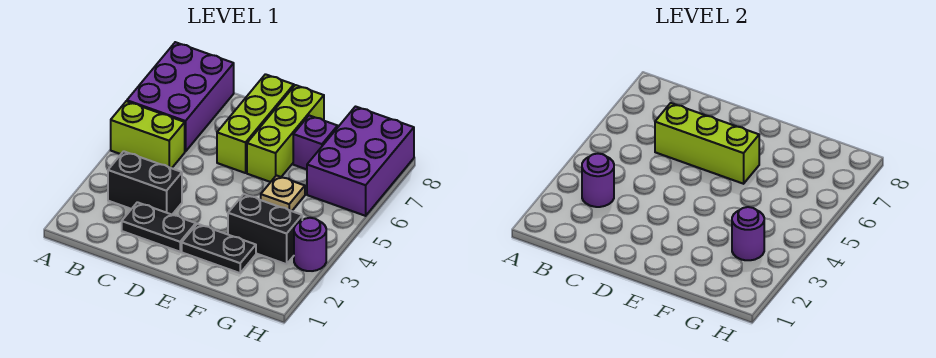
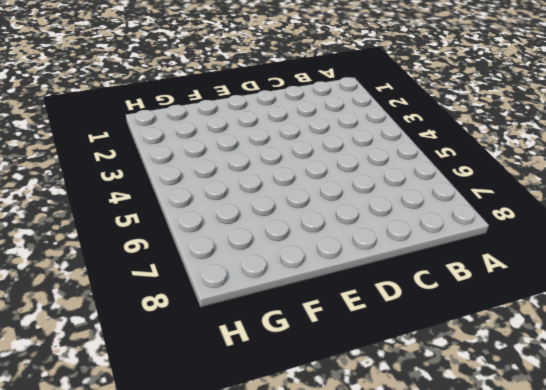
none -> lime 1x2 brick [111,101,185,168]
none -> purple 2x3 brick [127,42,234,152]
none -> black 1x2 brick [108,151,182,214]

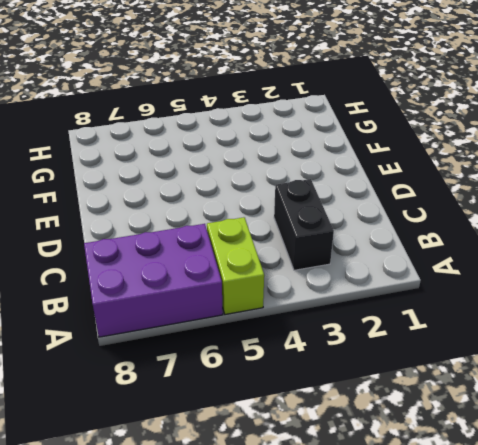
none -> black 1x2 plate [122,202,196,252]
none -> lime 1x3 brick [217,74,294,173]
none -> black 1x2 plate [182,224,256,273]

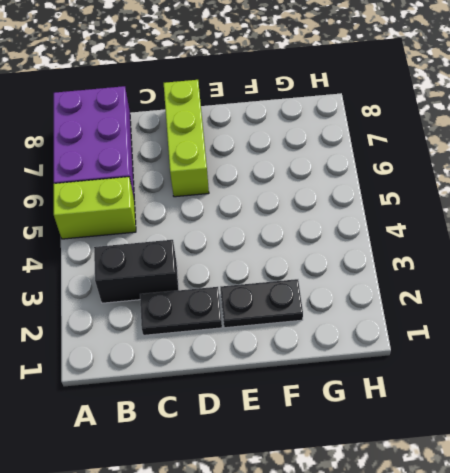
none -> lime 1x3 brick [247,85,324,182]
none -> black 1x2 brick [228,194,302,264]
none -> tan 1x1 plate [261,175,305,211]

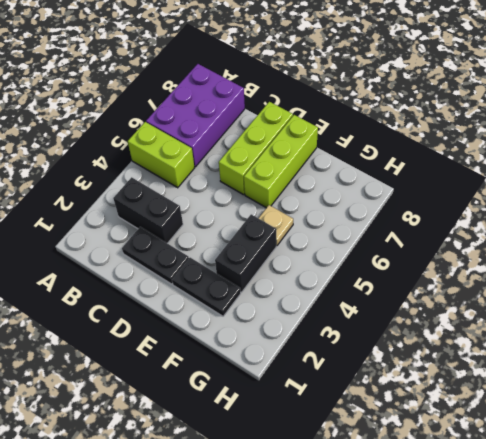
black 1x2 brick [215,214,276,292] -> black 1x2 brick turned to [228,194,302,264]
none -> purple 1x1 brick [293,115,338,169]
none -> purple 2x3 brick [307,107,414,216]
none -> purple 1x1 round brick [294,218,326,271]

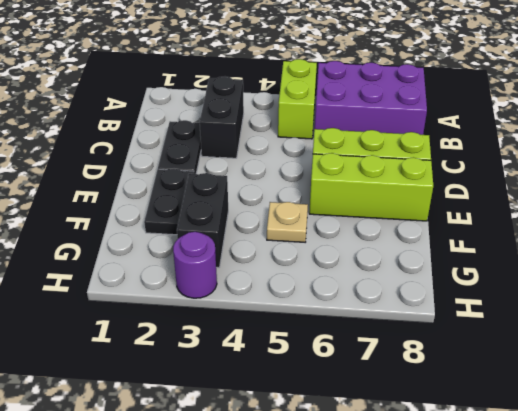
none -> purple 1x1 brick [293,115,338,169]
none -> purple 2x3 brick [307,107,414,216]
none -> purple 1x1 round brick [582,154,614,207]

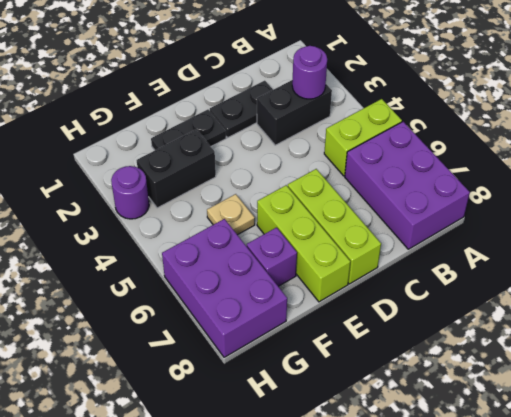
none -> lime 1x3 brick [655,103,759,184]
none -> purple 1x1 round brick [732,207,764,260]

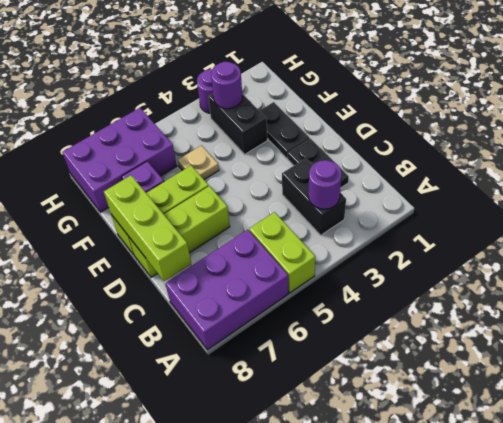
lime 1x3 brick [104,175,191,281] -> lime 1x3 brick moved to [655,103,759,184]

